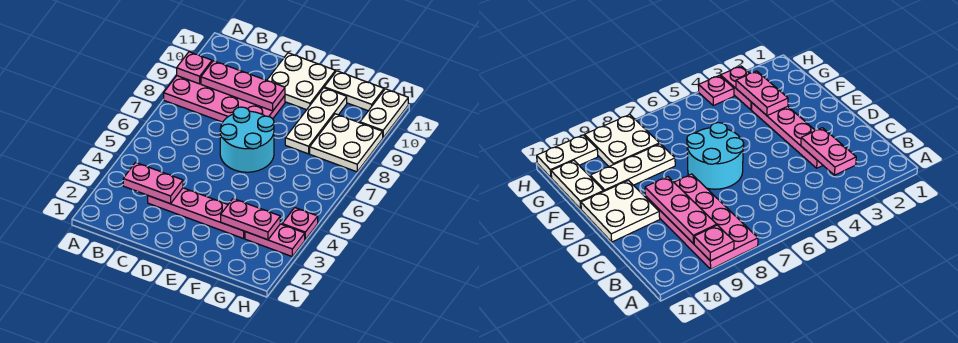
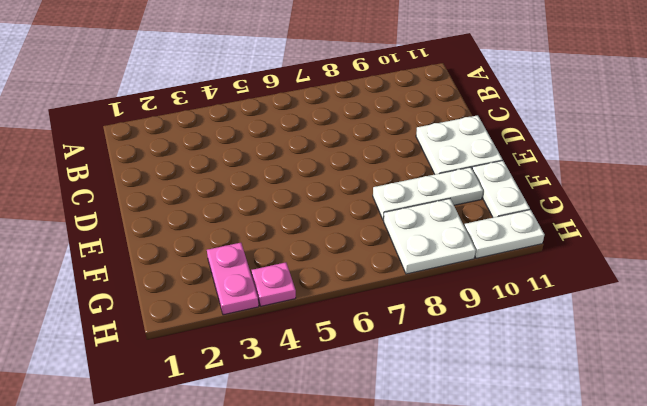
none -> pink 2x4 plate [164,76,285,122]
none -> pink 1x4 plate [148,188,245,239]
none -> cyan 2x2 round brick [220,107,274,172]

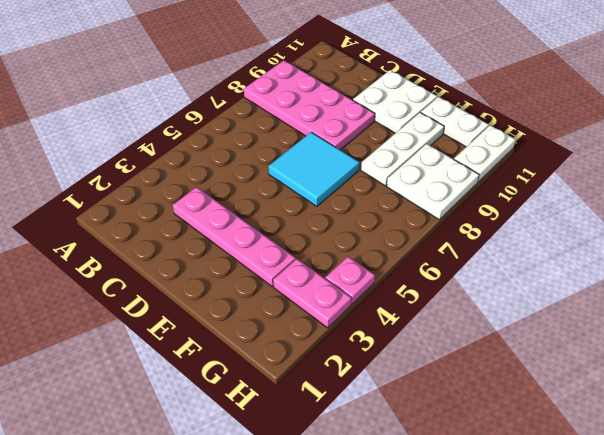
cyan 2x2 tile [269,132,359,206] -> cyan 2x2 round brick [220,107,274,172]
none -> pink 1x1 plate [177,52,212,84]
none -> pink 1x2 plate [123,162,183,204]
none -> pink 1x3 plate [201,61,285,111]

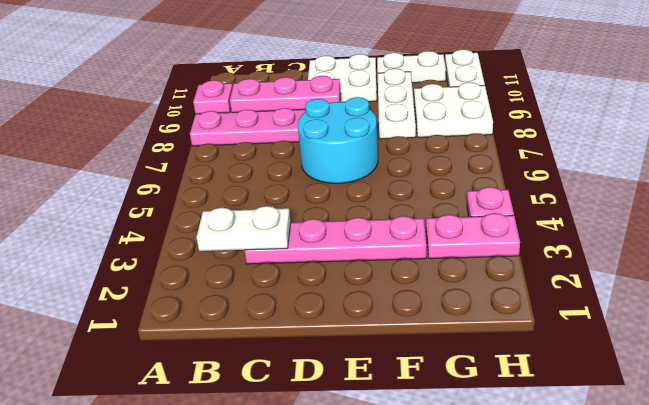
white 1x2 plate [197,206,291,251] -> pink 1x2 plate [123,162,183,204]
none -> pink 1x2 plate [221,199,280,240]

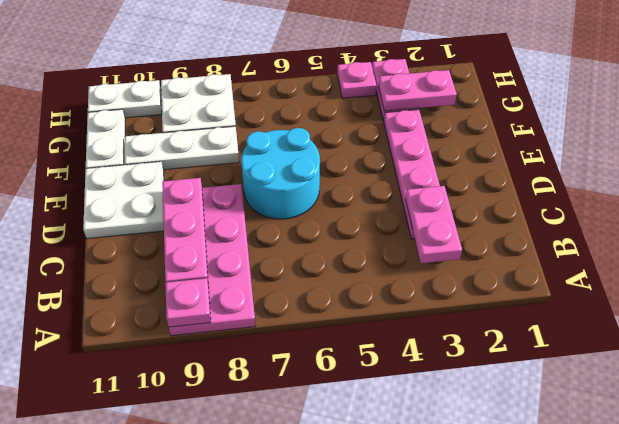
pink 1x2 plate [378,70,457,111] -> pink 1x2 plate turned to [221,199,280,240]

